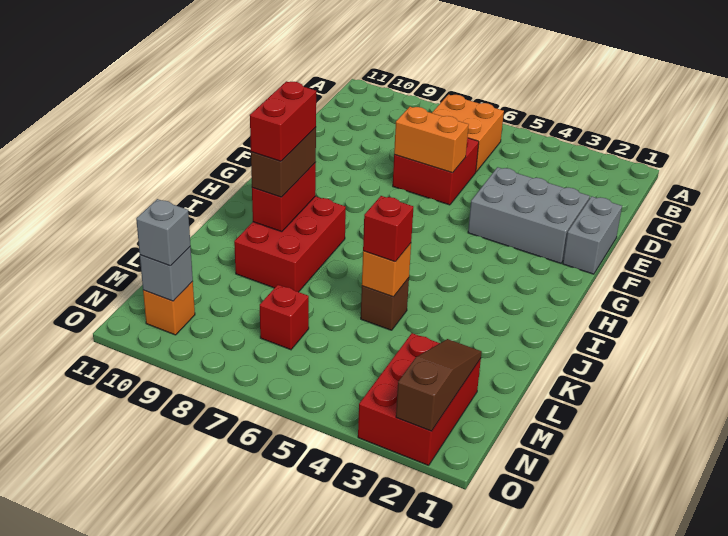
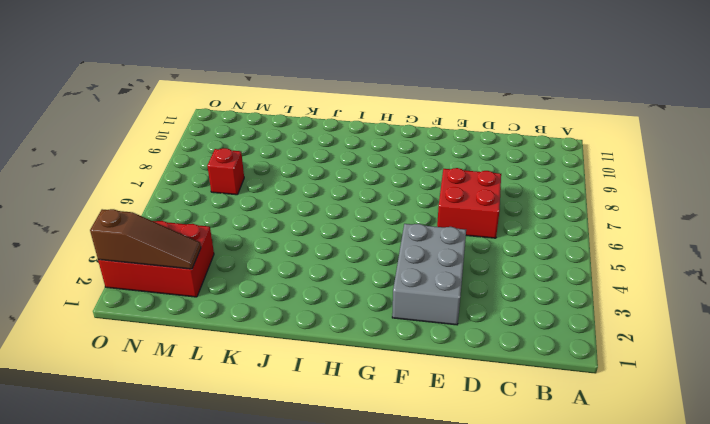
none -> orange 2x2 brick [432,94,504,172]
none -> grey 1x2 brick [563,196,622,274]
none -> red 2x3 brick [234,196,346,292]

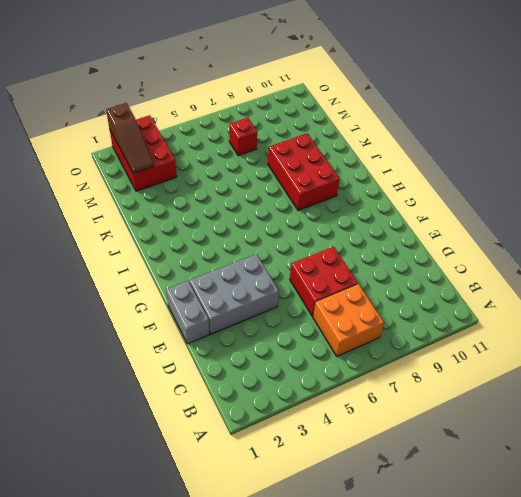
none -> brown 1x1 brick [361,278,409,330]
none -> orange 1x1 brick [143,282,195,335]
none -> orange 1x2 brick [394,107,469,173]

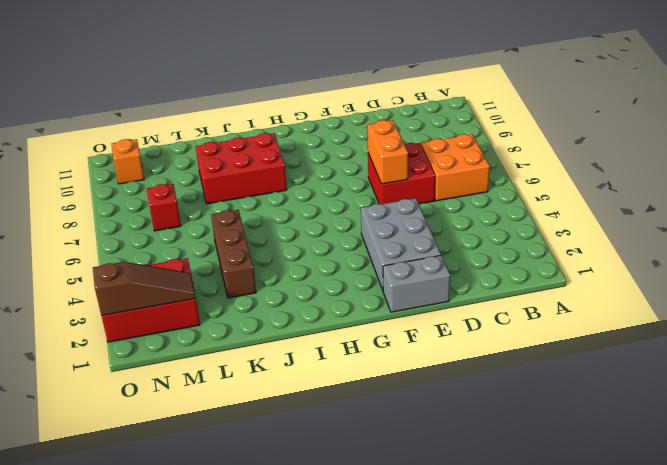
brown 1x3 brick [211,210,256,298] -> brown 1x1 brick [361,278,409,330]
none -> red 1x2 brick [252,163,316,232]
none -> orange 1x1 brick [362,243,411,297]
none -> grey 1x1 brick [140,247,193,301]

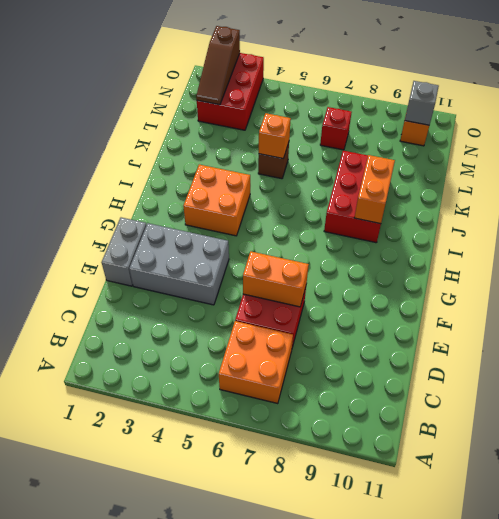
orange 2x2 brick [183,165,250,236] -> none
orange 1x2 brick [354,155,395,224] -> red 1x2 brick [252,163,316,232]
none -> brown 1x2 brick [251,127,316,197]
none -> red 1x1 brick [363,196,413,262]
none -> grey 1x1 brick [136,199,191,266]

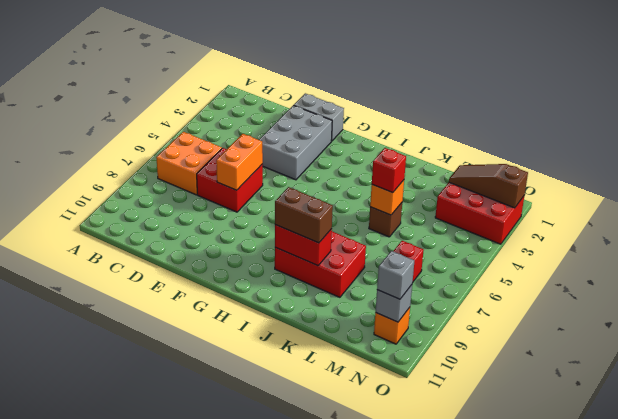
none -> red 1x2 brick [250,81,316,161]

